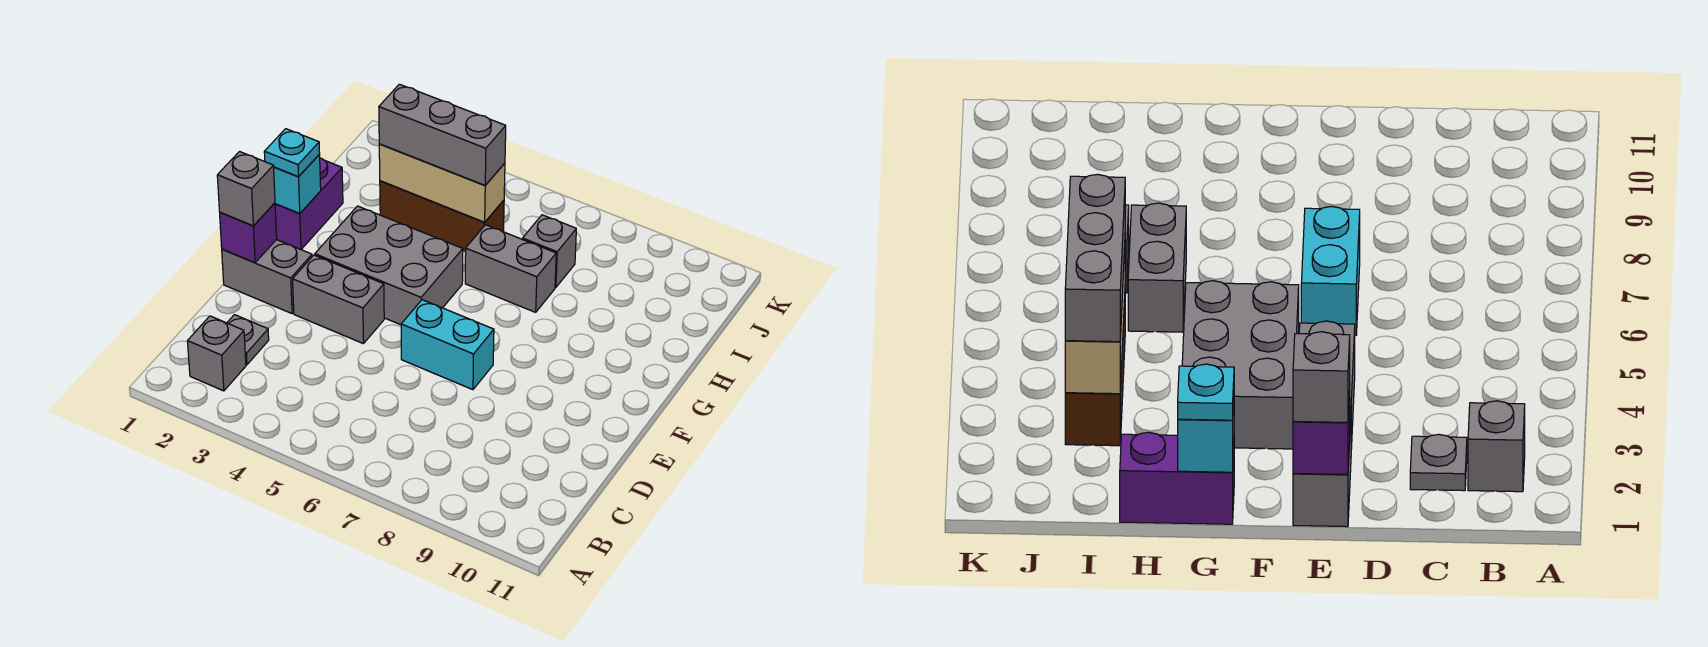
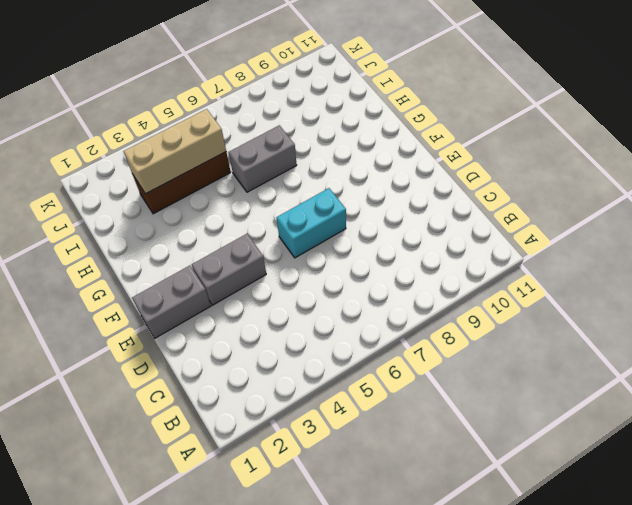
none -> grey 1x1 brick [188,316,246,391]
none -> grey 1x1 plate [227,315,269,365]
none -> grey 2x3 brick [315,206,463,325]

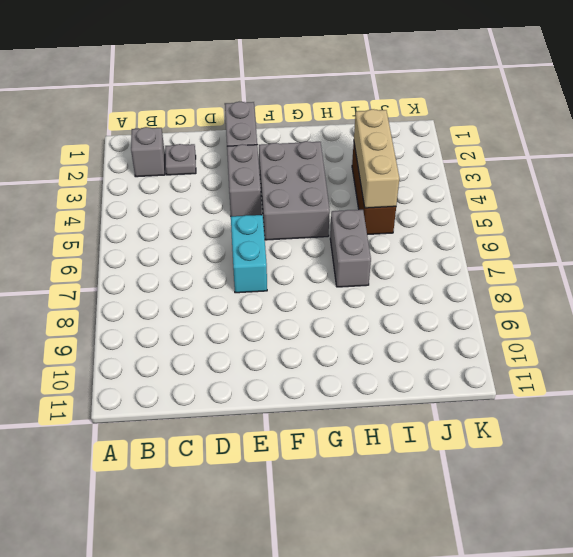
none -> purple 1x2 brick [275,158,343,249]
none -> grey 1x1 brick [523,215,576,287]
none -> purple 1x1 brick [220,203,277,263]

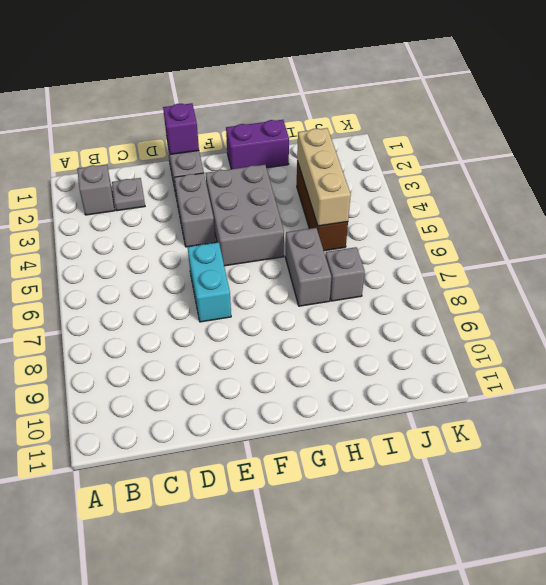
none -> cyan 1x1 brick [274,155,321,214]
none -> grey 1x1 brick [217,152,275,226]
none -> cyan 1x1 plate [264,129,320,177]

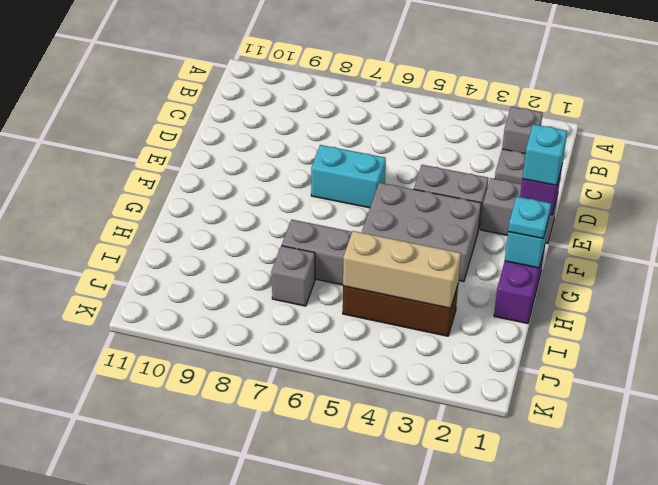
cyan 1x1 brick [522,124,567,186] -> grey 1x1 brick [217,152,275,226]
none -> grey 1x3 brick [379,84,506,185]

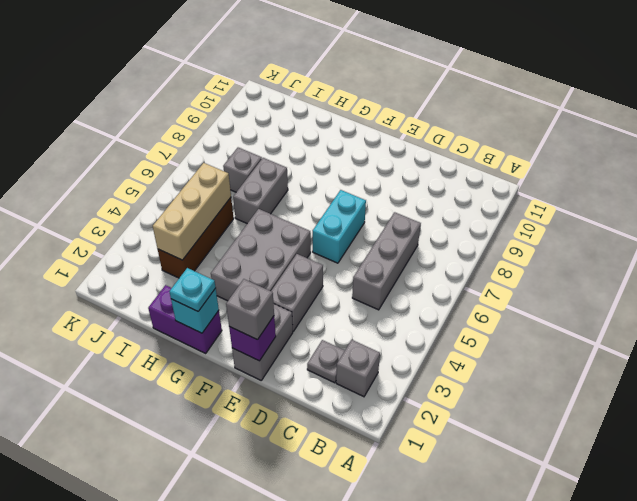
grey 1x3 brick [352,212,421,310] -> grey 1x3 brick moved to [379,84,506,185]

